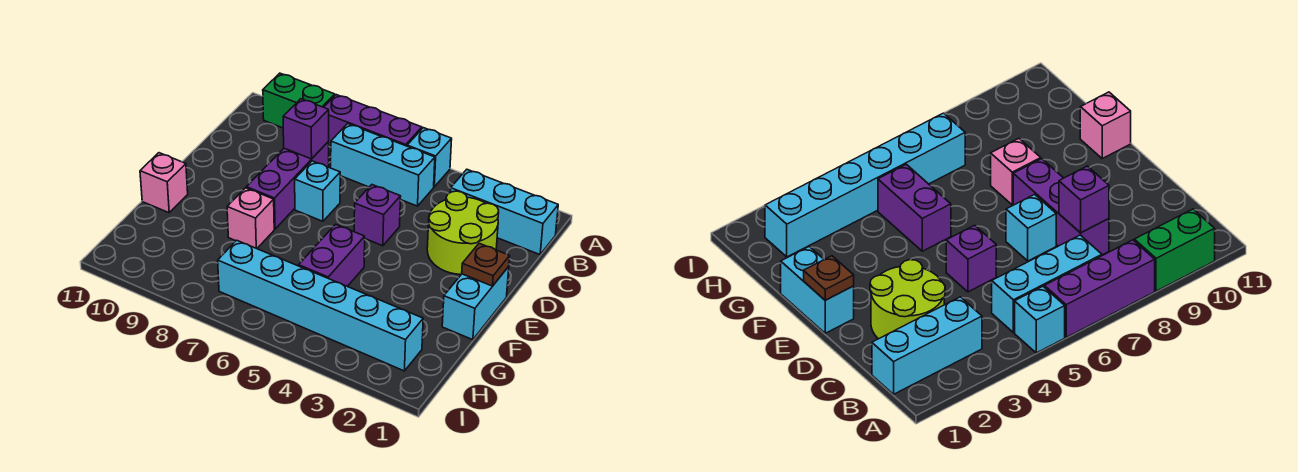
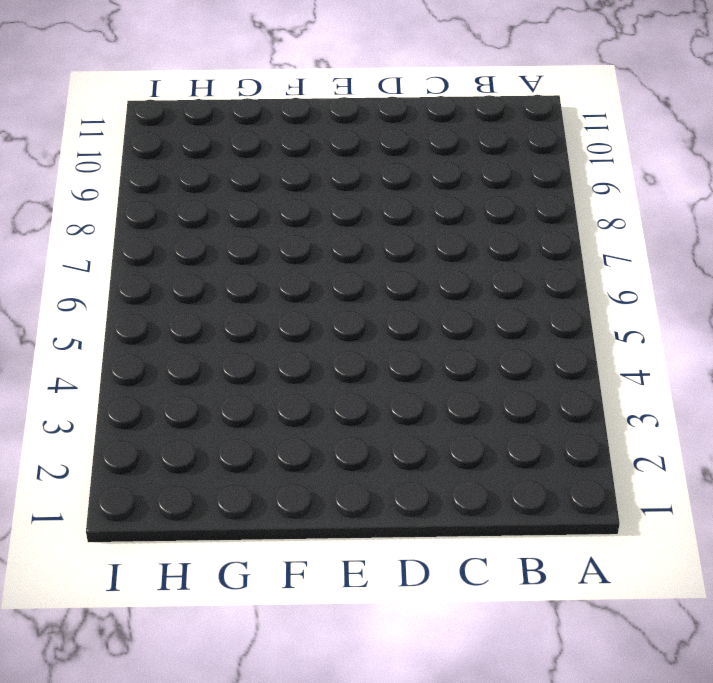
none -> cyan 1x1 brick [407,128,452,187]
none -> purple 1x3 brick [324,95,422,147]
none -> green 1x2 brick [263,73,335,128]

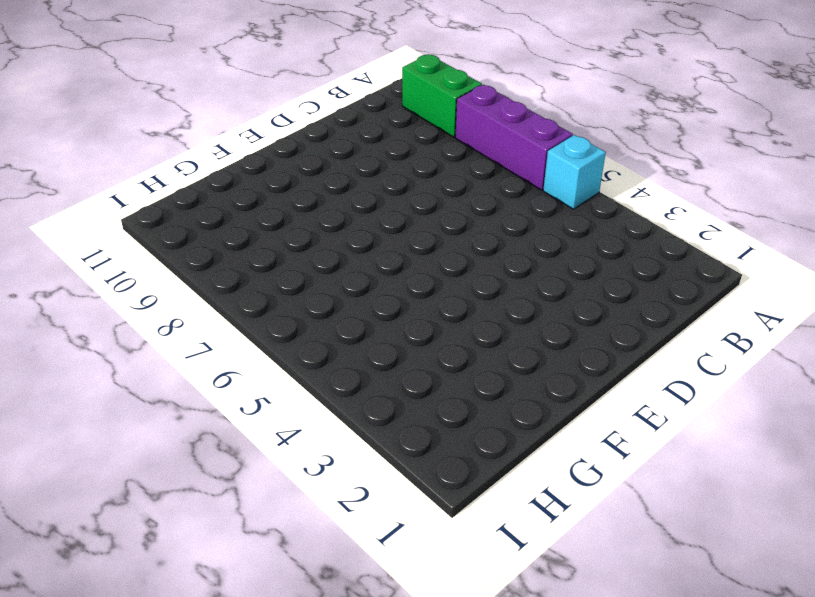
none -> cyan 1x3 brick [451,170,558,255]
none -> cyan 1x3 brick [331,124,435,206]
none -> lime 2x2 round brick [427,191,499,275]

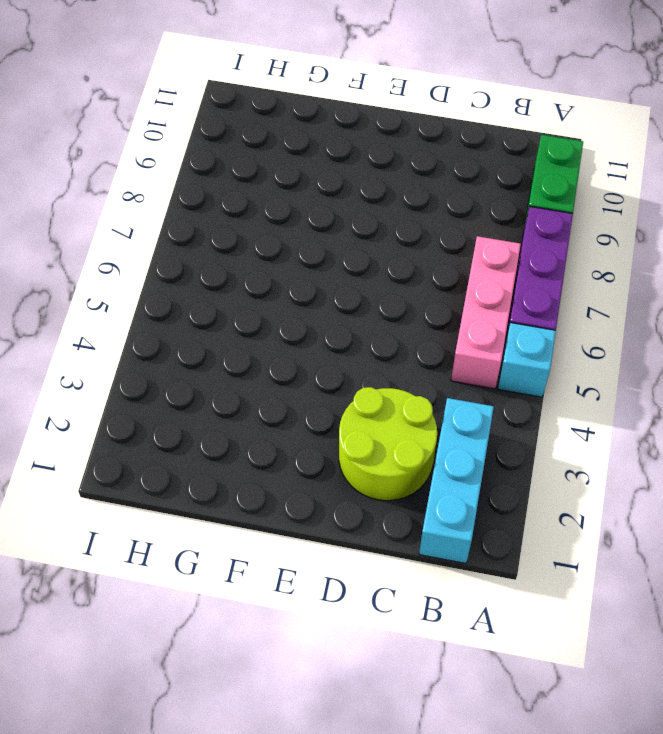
pink 1x3 brick [451,236,521,389] -> cyan 1x3 brick [331,124,435,206]
none -> purple 1x3 brick [246,142,329,229]
none -> purple 1x1 brick [354,185,401,246]
none -> cyan 1x1 brick [295,161,340,221]

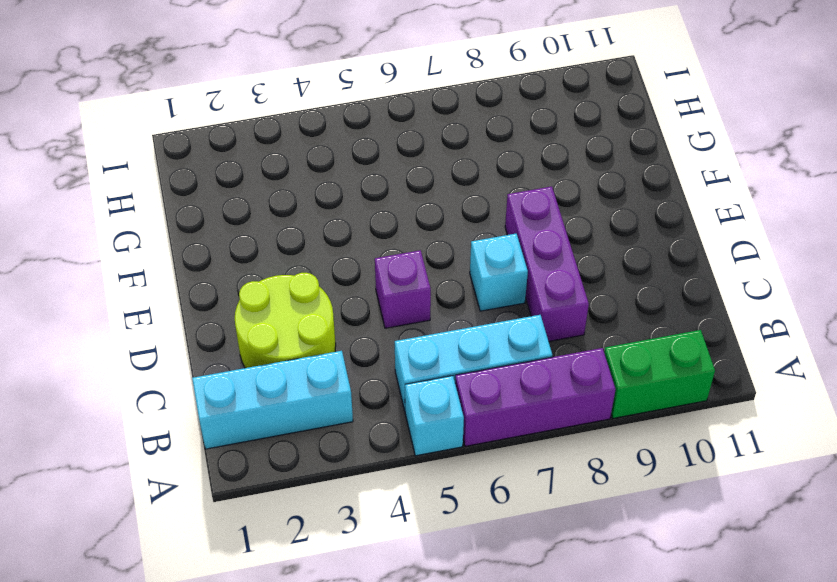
none -> cyan 1x2 brick [442,266,509,340]
none -> purple 1x2 brick [299,224,365,286]
none -> pink 1x1 brick [227,188,274,249]

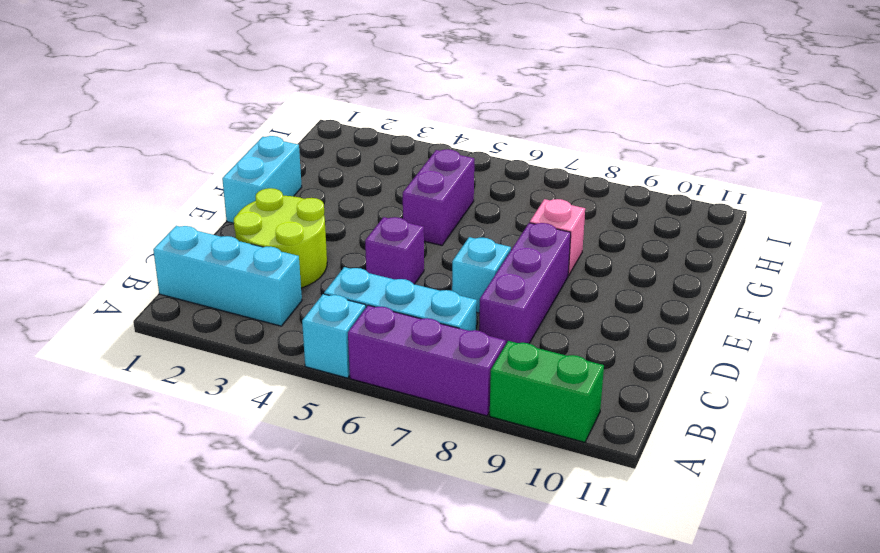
none -> pink 1x1 brick [140,153,188,213]
none -> cyan 1x6 brick [218,240,423,371]
none -> purple 1x1 brick [283,99,329,159]

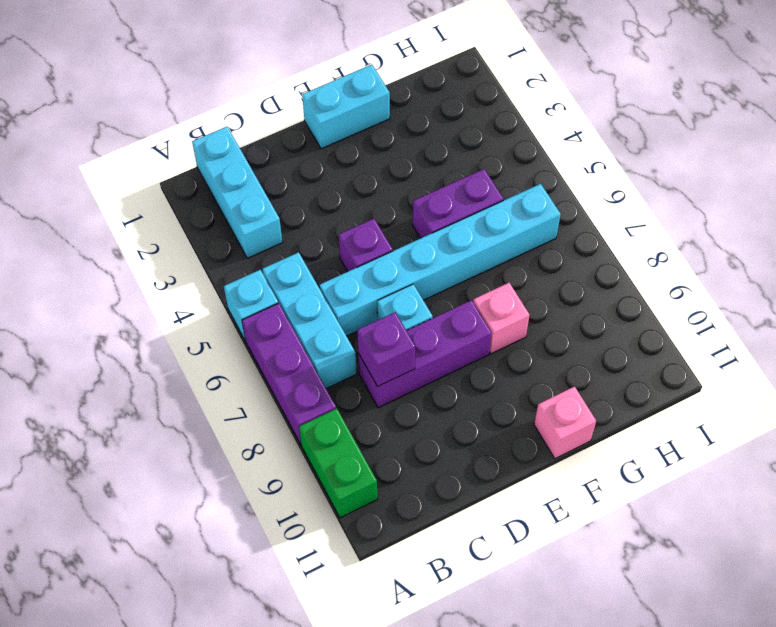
cyan 1x6 brick [320,184,561,336] -> cyan 1x6 brick turned to [218,240,423,371]
none -> lime 2x2 round brick [427,191,499,275]
none -> brown 1x1 plate [462,243,510,286]

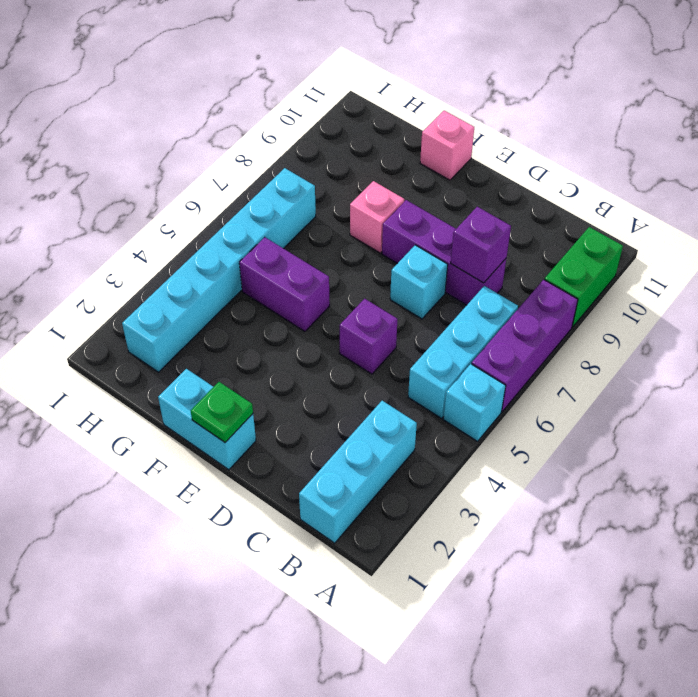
green 1x1 plate [191,382,253,442] -> brown 1x1 plate [462,243,510,286]
none -> lime 2x2 round brick [427,191,499,275]

